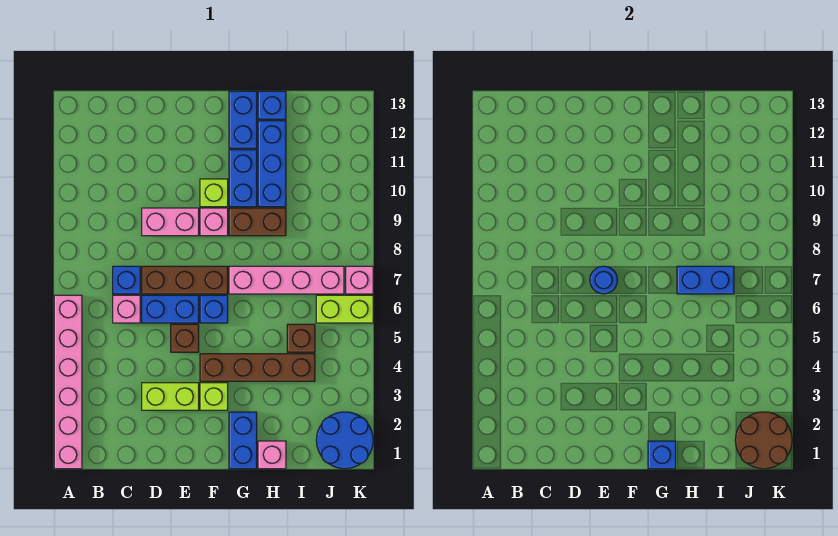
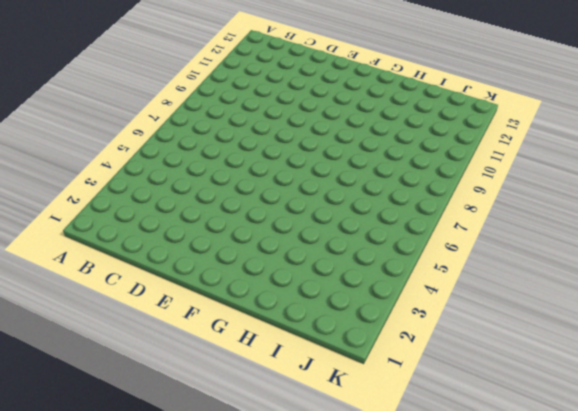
none -> pink 1x6 brick [54,295,82,469]
none -> pink 1x1 brick [113,295,140,323]
none -> blue 1x1 brick [113,266,140,294]

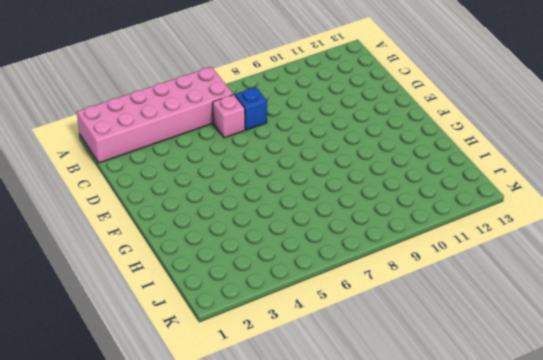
pink 2x6 brick [77,67,233,163] -> pink 1x6 brick [54,295,82,469]
none -> lime 1x2 brick [142,383,199,410]
none -> blue 1x2 brick [142,295,199,323]
none -> brown 1x3 brick [142,266,228,294]

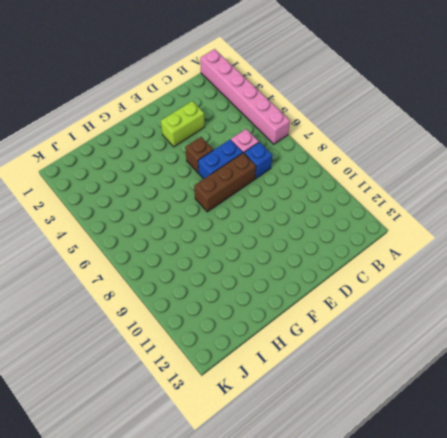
none -> pink 1x2 brick [142,208,199,236]
none -> lime 1x1 brick [200,383,228,410]
none -> brown 1x4 brick [200,354,315,381]

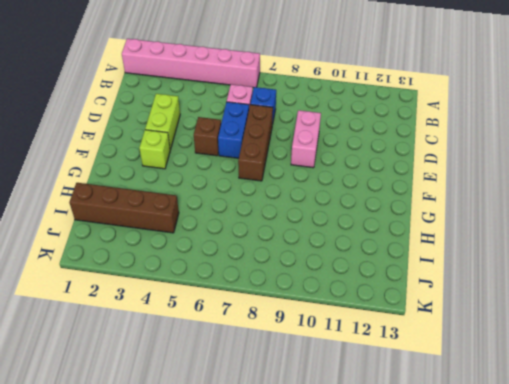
brown 1x4 brick [69,183,179,233] -> brown 1x4 brick turned to [200,354,315,381]
none -> blue 1x1 brick [200,295,228,323]
none -> pink 1x1 brick [200,208,228,236]
none -> lime 1x1 brick [200,179,228,207]

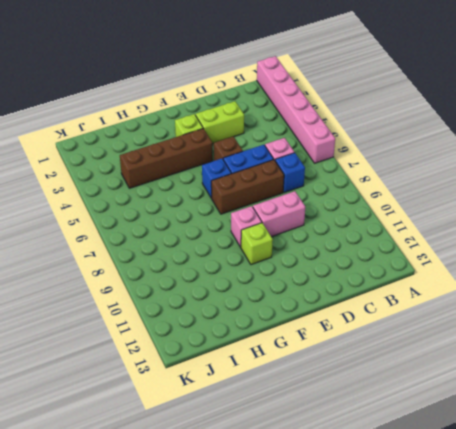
none -> blue 1x2 brick [229,412,257,469]
none -> pink 1x4 brick [229,266,344,294]
none -> brown 1x2 brick [229,208,286,236]

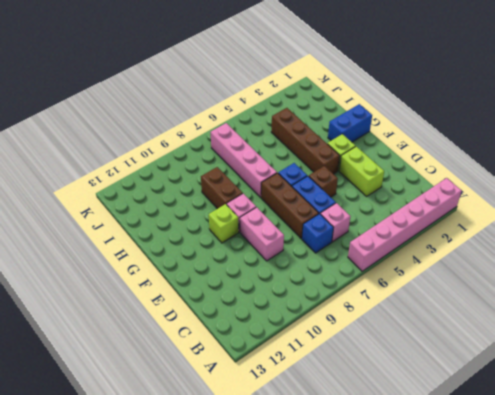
none -> blue 1x2 brick [229,150,257,207]
none -> blue 1x2 brick [229,91,257,148]
none -> pink 1x1 brick [258,441,286,469]

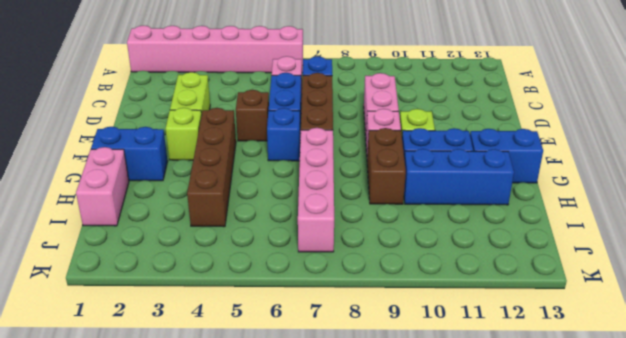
pink 1x2 brick [76,147,129,226] -> pink 1x1 brick [258,441,286,469]
none -> blue 1x1 brick [258,91,286,119]
none -> brown 1x1 brick [287,324,315,352]
none -> blue 2x2 round brick [316,412,373,469]

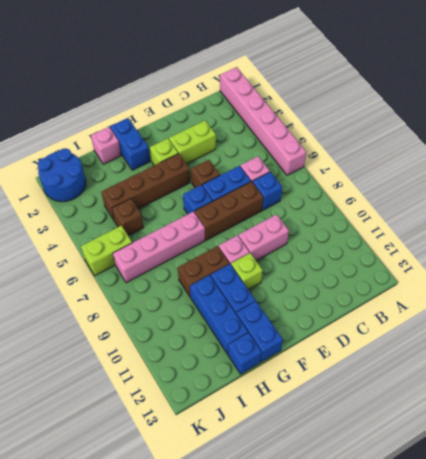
none -> pink 1x1 brick [346,266,373,294]
none -> blue 1x1 round brick [590,266,617,294]
none -> blue 1x1 brick [648,441,676,469]

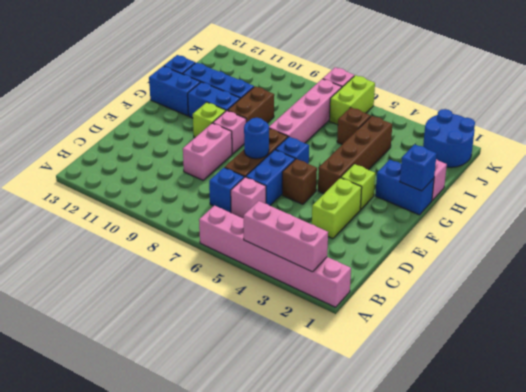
pink 1x3 brick [244,201,328,272] -> none
none -> blue 1x2 brick [677,266,734,294]
none -> brown 2x2 round brick [735,412,792,469]

